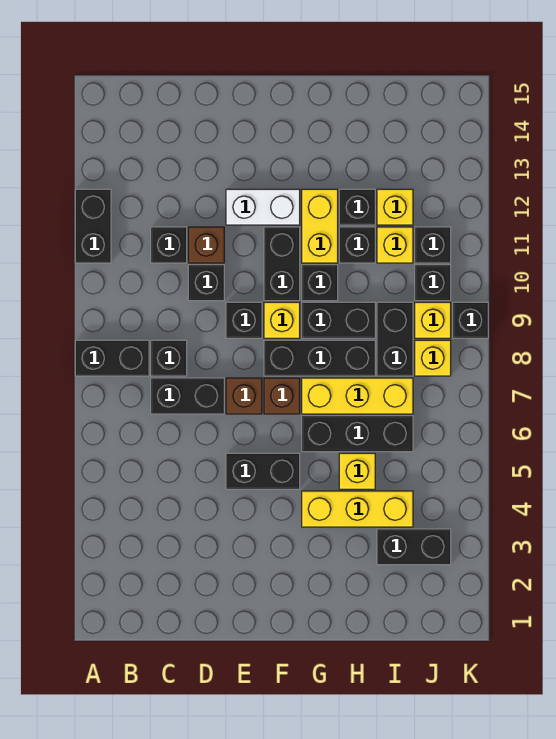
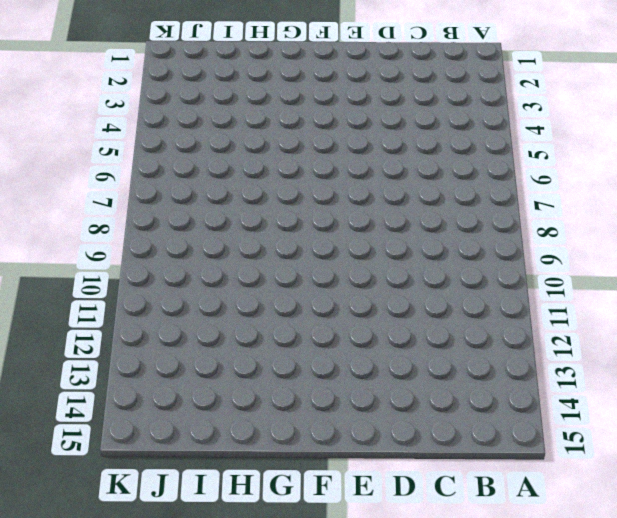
none -> black 1x2 brick [75,340,149,376]
none -> black 1x2 brick [75,189,111,263]
none -> black 1x2 brick [151,378,224,414]
none -> black 1x1 brick [151,340,187,376]

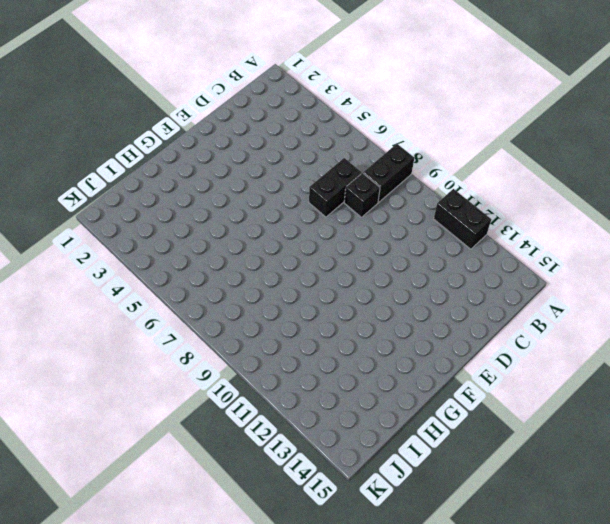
none -> black 1x1 brick [151,227,187,263]
none -> black 1x1 brick [188,265,224,301]
none -> brown 1x1 brick [188,227,224,263]
none -> black 1x2 brick [226,453,300,489]

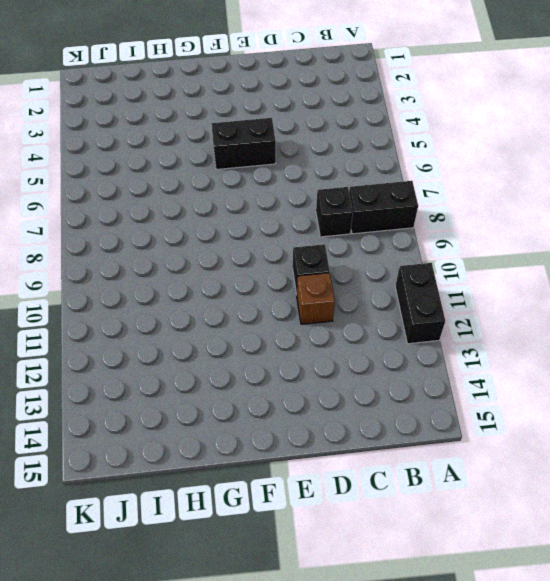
none -> black 1x2 brick [151,378,224,414]
none -> black 1x1 brick [151,227,187,263]
none -> brown 1x1 brick [226,378,262,414]
none -> black 1x1 brick [226,302,262,338]

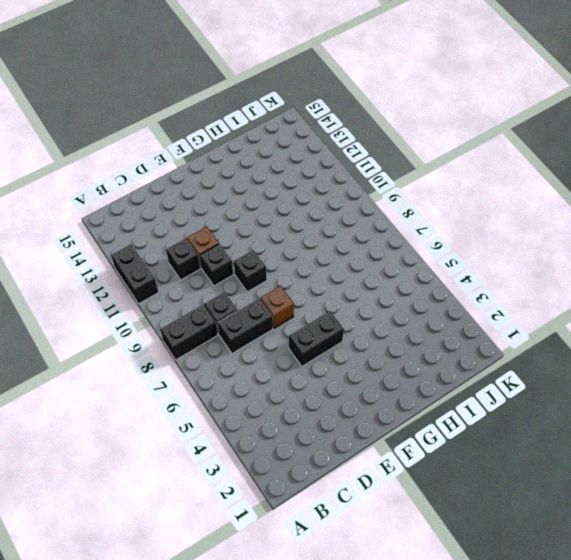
none -> white 1x2 brick [226,189,300,225]
none -> brown 1x1 brick [264,378,300,414]
none -> black 1x3 brick [264,340,375,376]
none -> yellow 1x1 brick [264,302,300,338]

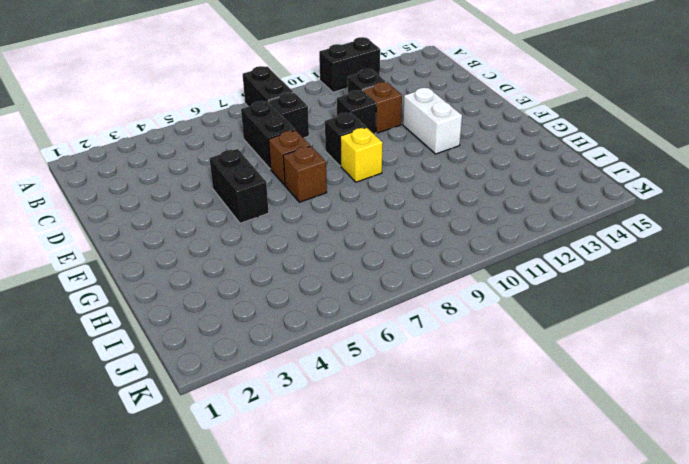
none -> black 1x3 brick [264,340,375,376]
none -> black 1x2 brick [264,227,300,301]
none -> yellow 1x3 brick [302,491,413,527]
none -> black 1x3 brick [302,416,413,452]

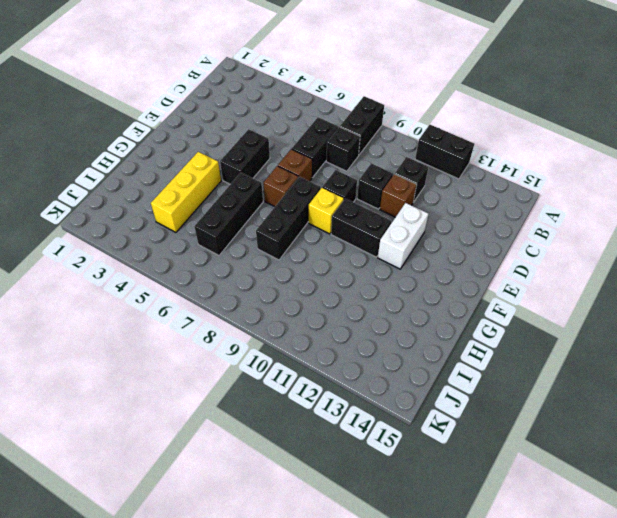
none -> yellow 1x3 brick [302,378,413,414]
none -> black 1x2 brick [302,302,375,338]
none -> black 1x1 brick [302,265,338,301]
none -> yellow 1x2 brick [302,189,338,263]

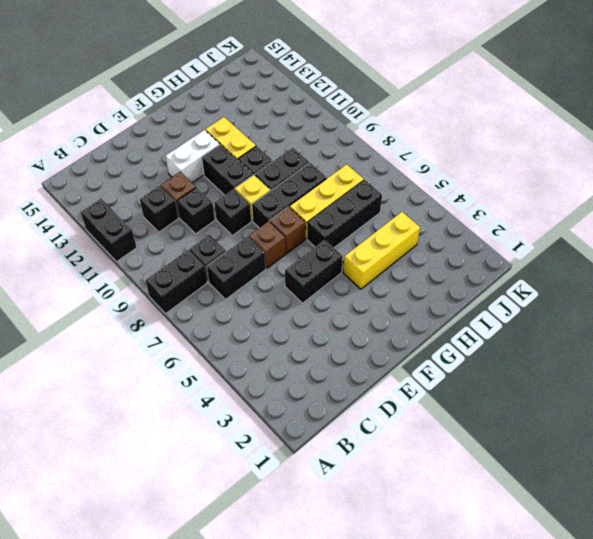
none -> yellow 1x1 brick [339,453,375,489]
none -> black 1x1 brick [339,227,375,263]
none -> black 1x1 brick [339,189,375,225]
none -> black 1x2 brick [377,529,451,565]

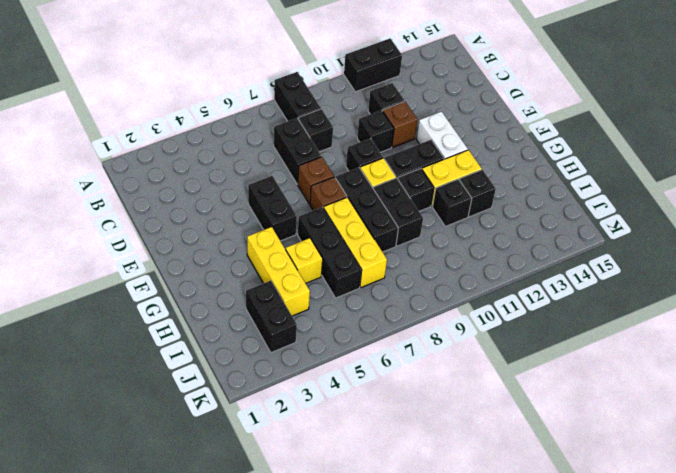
none -> black 1x2 brick [377,302,413,376]
none -> yellow 1x1 brick [377,227,413,263]
none -> yellow 1x1 brick [377,189,413,225]
none -> yellow 1x1 brick [415,340,451,376]

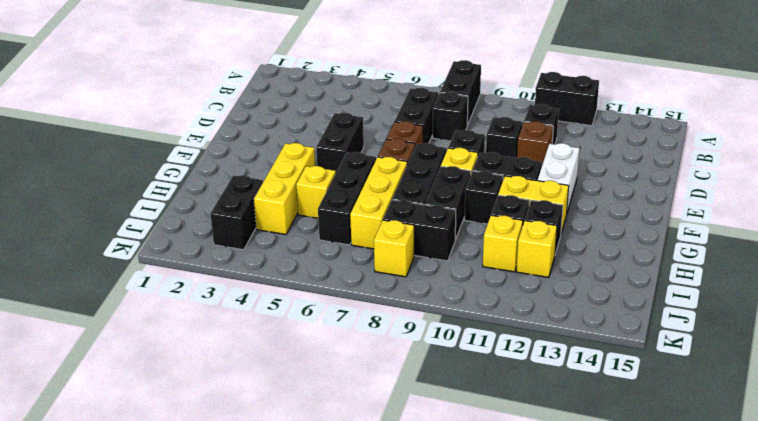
none -> yellow 1x1 brick [415,302,451,338]
none -> black 1x1 brick [415,265,451,301]
none -> black 1x1 brick [415,227,451,263]
none -> black 1x1 brick [453,302,488,338]

